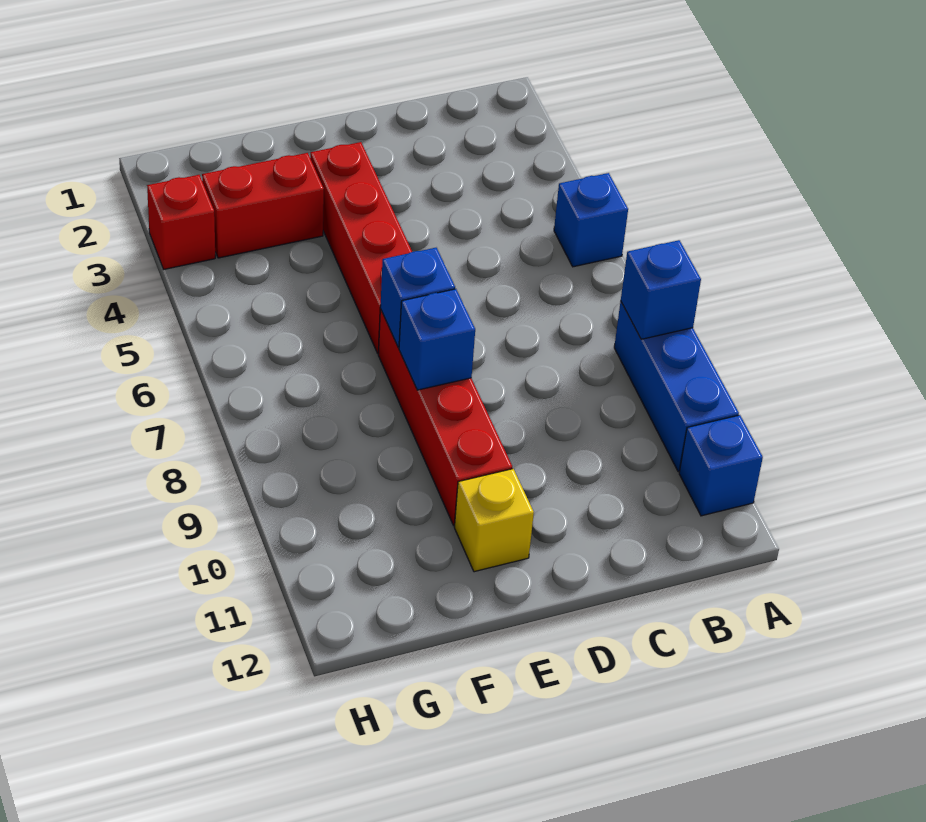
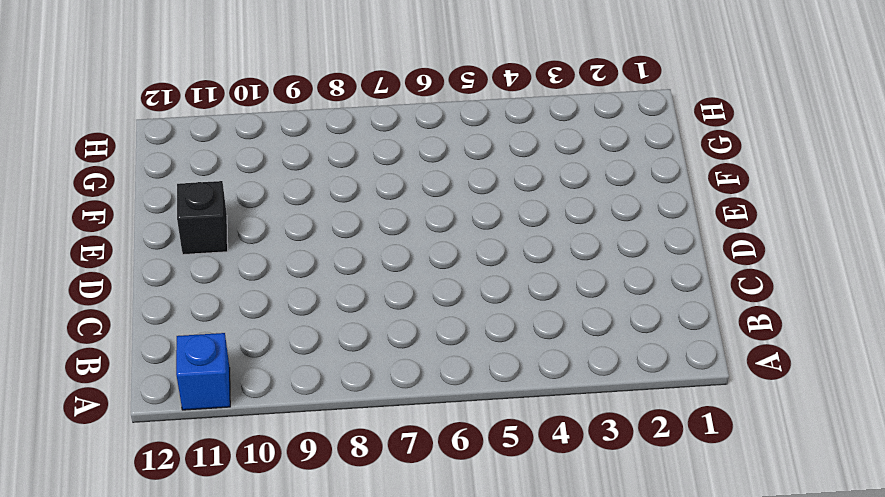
black 1x1 brick [177,181,228,255] -> yellow 1x1 brick [454,469,534,572]
none -> blue 1x1 brick [554,173,628,267]
none -> blue 1x3 brick [614,301,739,472]

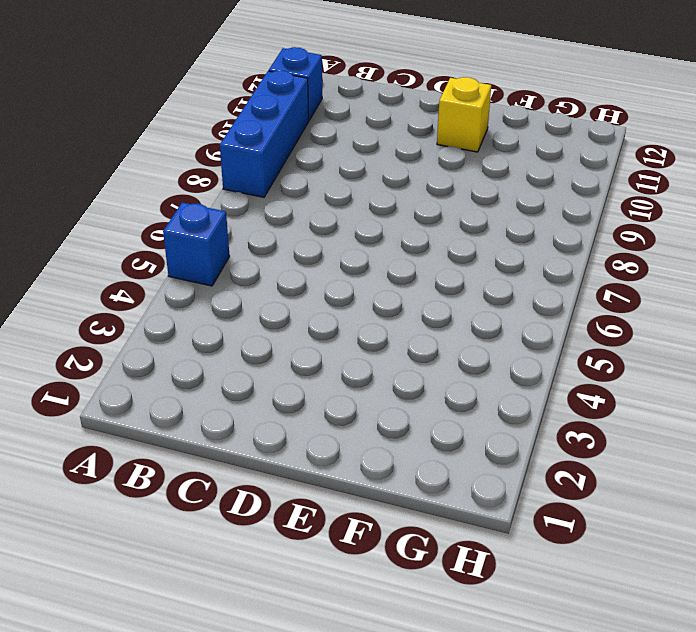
none -> red 1x4 brick [310,142,412,354]
none -> red 1x4 brick [378,309,512,526]

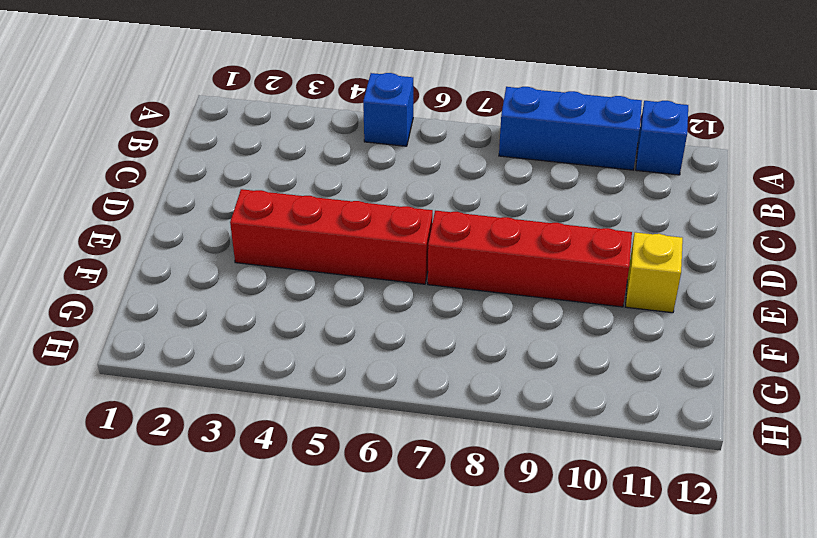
none -> red 1x2 brick [202,153,324,258]
none -> red 1x1 brick [147,175,215,269]

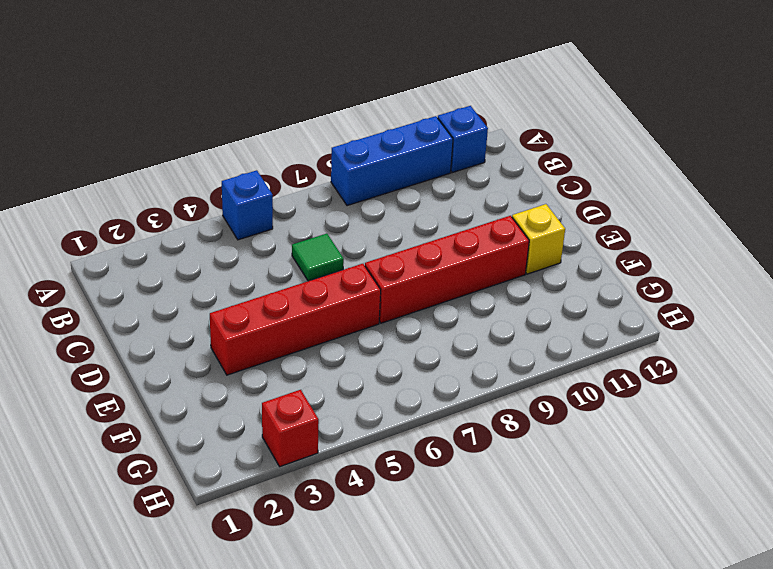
green 1x1 tile [292,234,344,281] -> none
none -> red 1x2 brick [202,153,324,258]
none -> blue 1x1 brick [621,240,701,339]

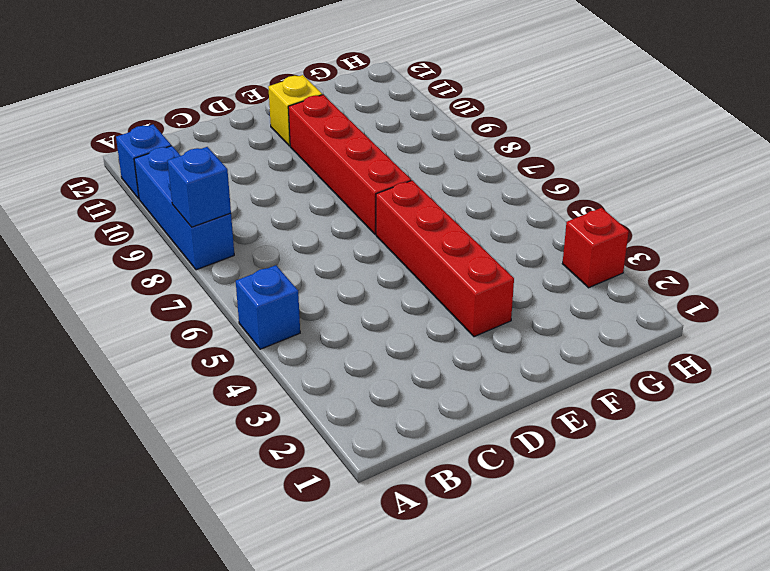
none -> red 1x2 brick [202,153,324,258]
none -> blue 1x1 brick [380,248,455,347]

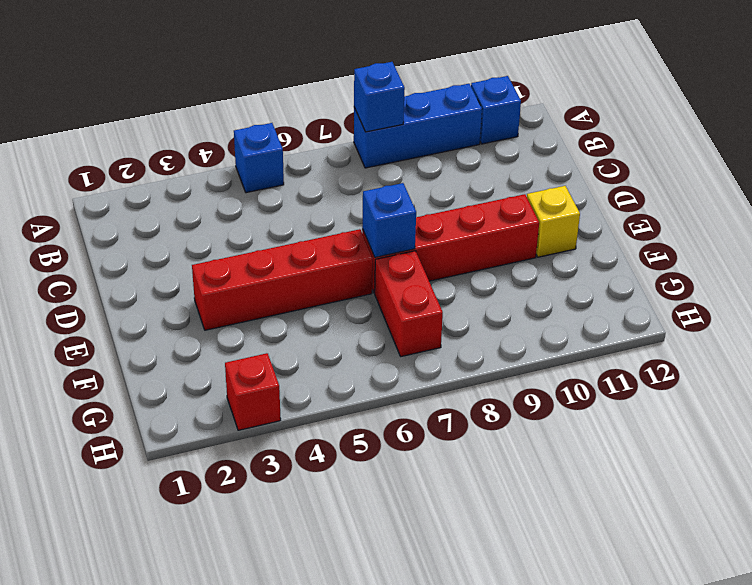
red 1x2 brick [375,251,443,357] -> red 1x2 brick moved to [202,153,324,258]
none -> blue 1x1 brick [399,289,475,390]

